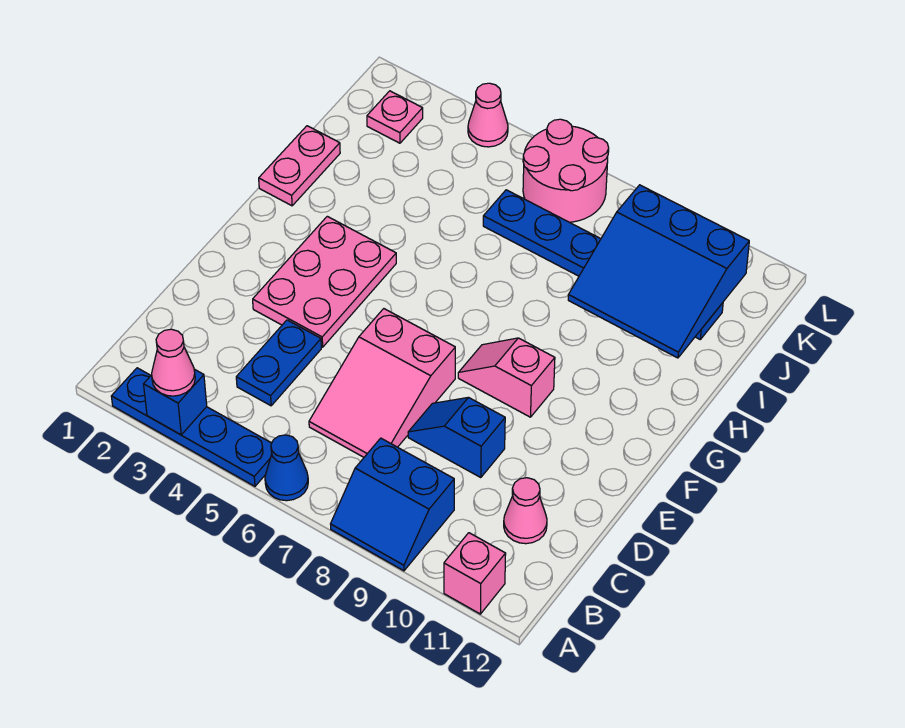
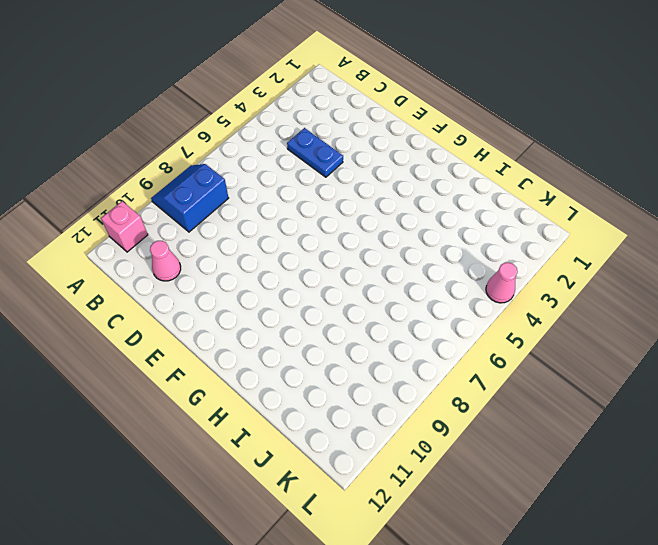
none -> blue 1x4 plate [111,368,272,486]
none -> blue 1x1 cone [265,435,308,501]
none -> pink 2x3 slope [309,309,455,457]

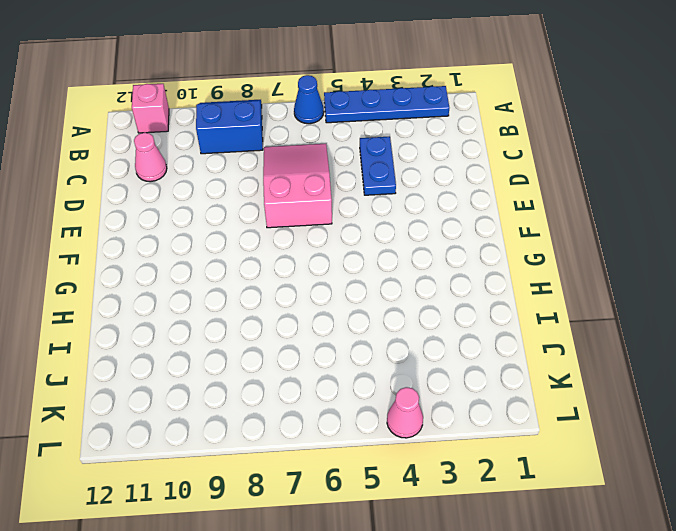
none -> blue 1x2 slope [408,397,505,478]
none -> pink 2x3 plate [253,216,396,347]
none -> pink 1x2 slope [458,338,555,417]

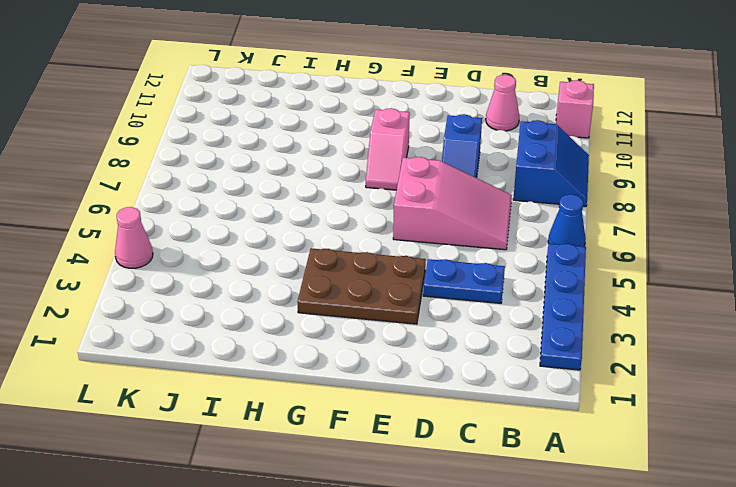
brown 2x3 plate [298,248,426,324] -> pink 2x3 plate [253,216,396,347]
none -> pink 1x2 plate [259,126,340,206]
none -> blue 1x6 plate [483,190,723,339]
none -> pink 1x1 plate [367,91,423,143]

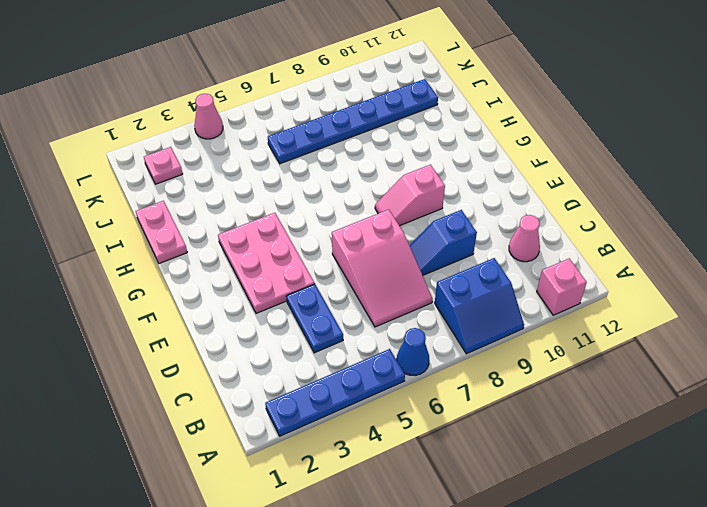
none -> pink 2x2 round brick [523,119,609,222]
none -> blue 1x1 brick [144,369,207,435]
none -> blue 3x3 slope [568,185,749,358]

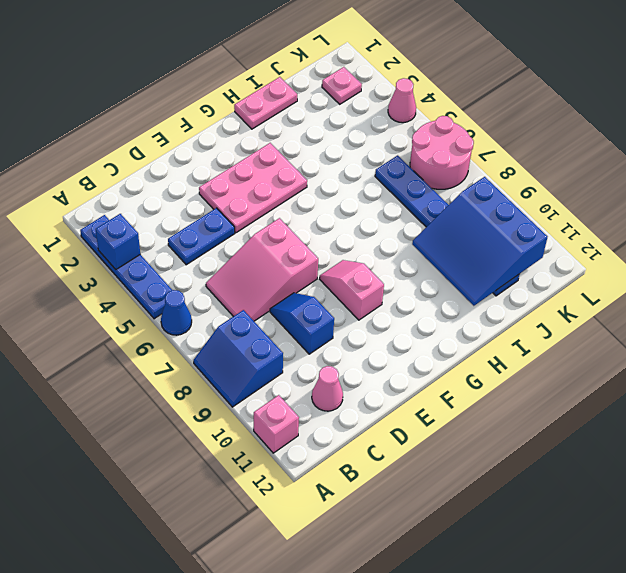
none -> pink 1x1 cone [152,329,195,396]

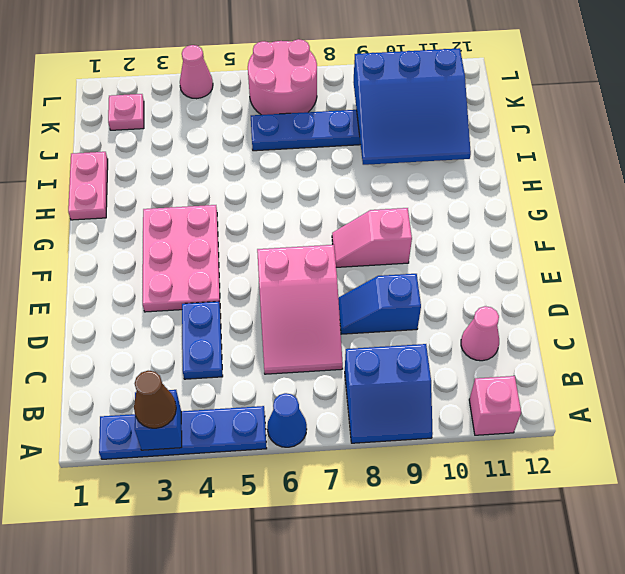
brown 1x1 cone [134,371,176,428] -> pink 1x1 cone [152,329,195,396]

